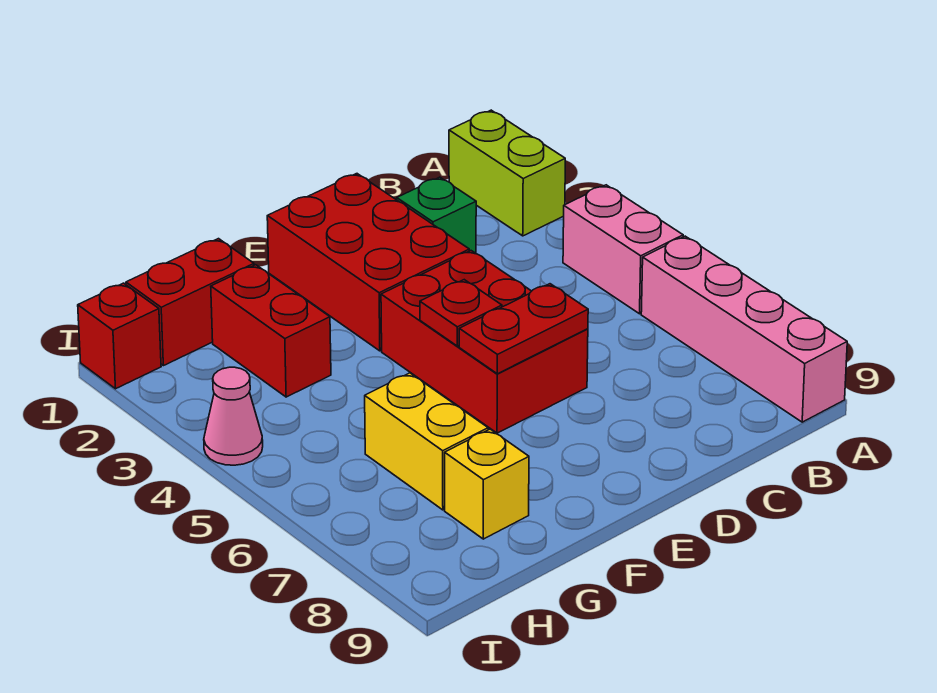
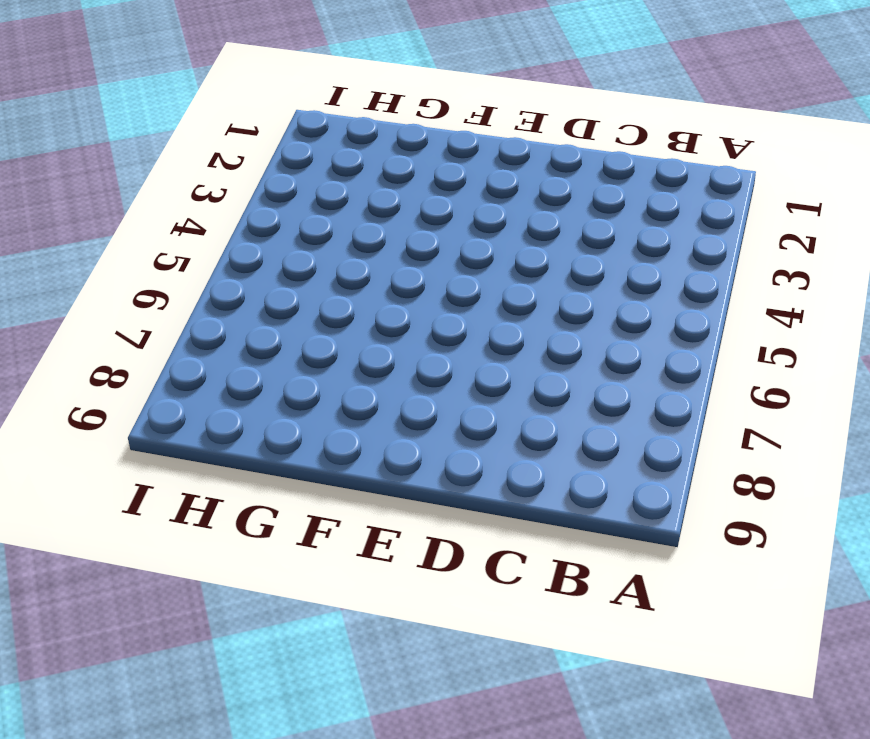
none -> lime 1x2 brick [449,110,565,236]
none -> pink 1x2 brick [563,185,683,314]
none -> pink 1x4 brick [641,236,847,422]

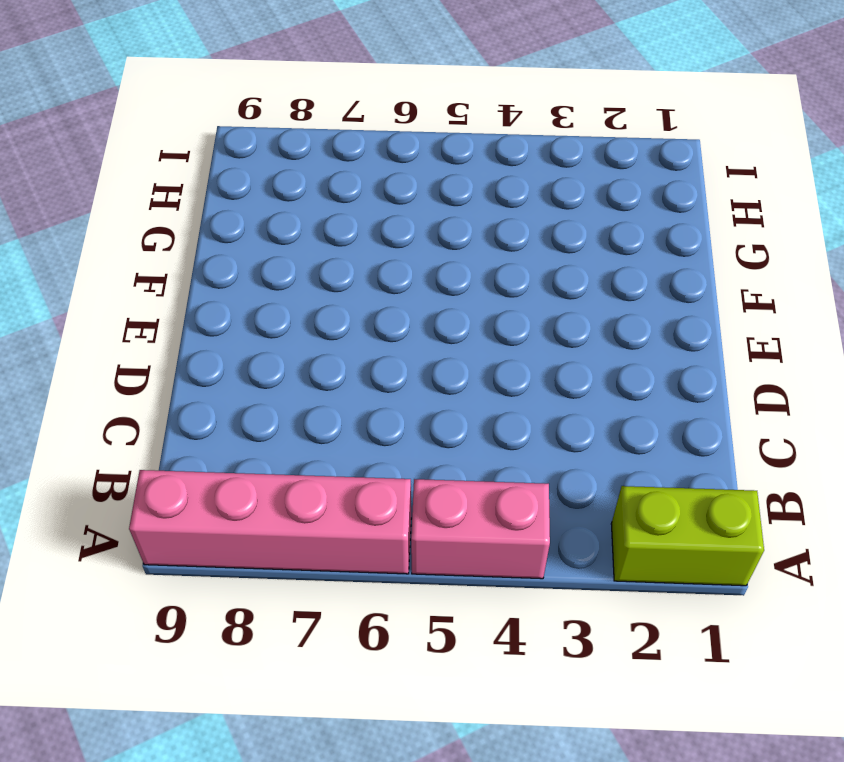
none -> green 1x1 brick [397,177,476,253]
none -> red 2x3 brick [267,174,469,351]
none -> red 2x3 brick [381,251,588,433]

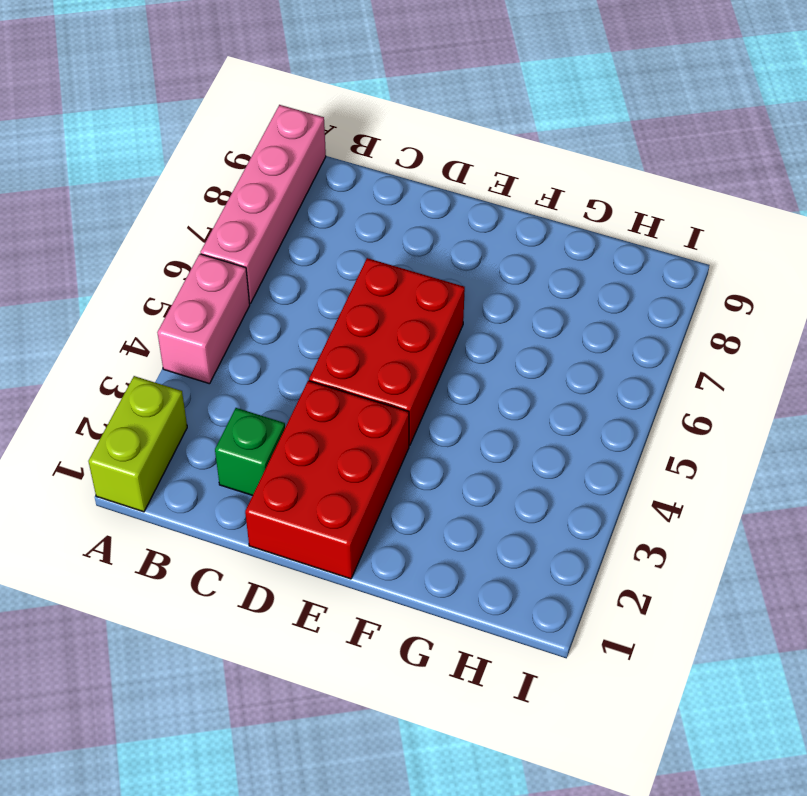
none -> red 1x2 brick [126,239,254,366]
none -> red 1x2 brick [211,265,331,397]
none -> yellow 1x2 brick [365,373,488,510]

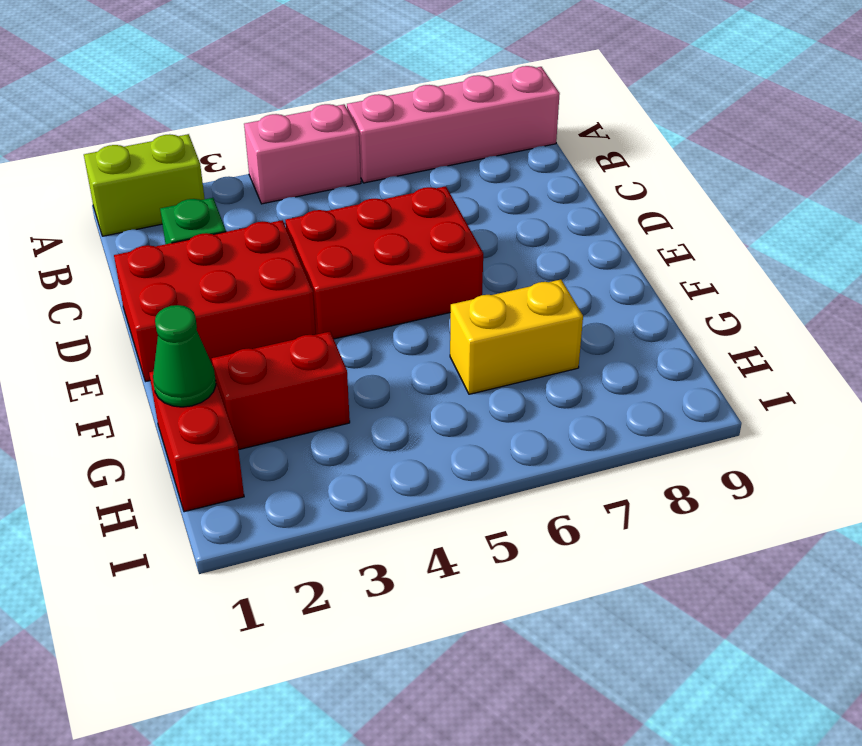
green 1x1 cone [153,305,216,407] -> none
none -> yellow 1x1 brick [445,429,529,539]
none -> red 1x1 brick [78,283,161,389]
none -> pink 1x1 cone [204,367,263,465]

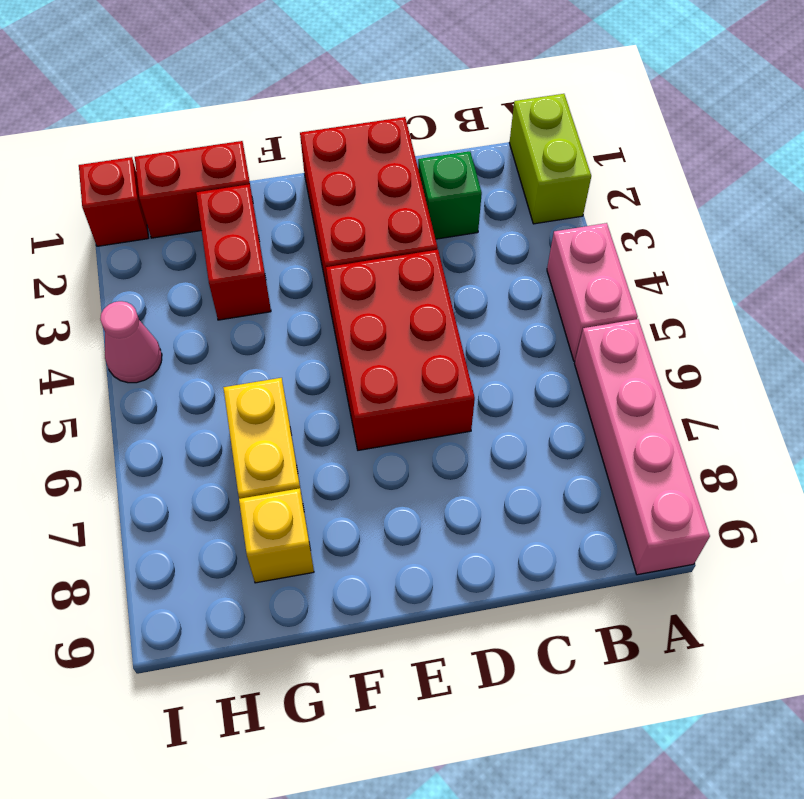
none -> red 1x2 plate [459,284,588,374]
none -> red 1x1 plate [420,280,502,346]

